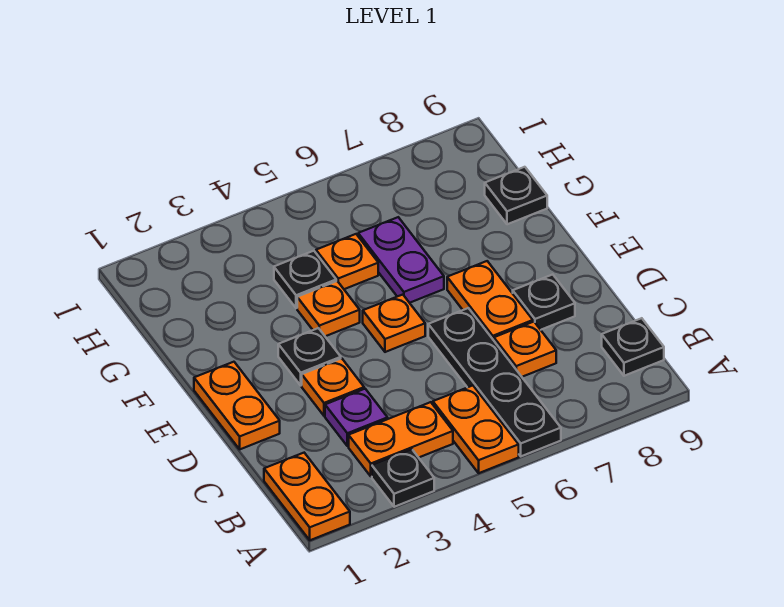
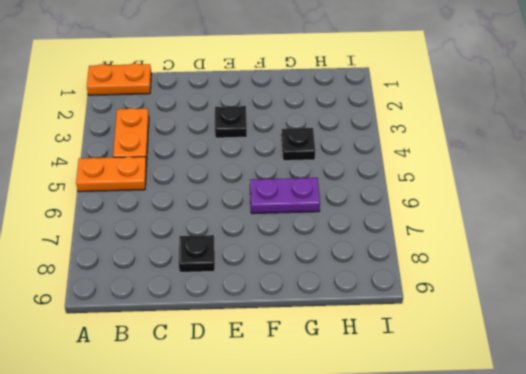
none -> black 1x1 plate [372,449,434,507]
none -> black 1x4 plate [428,308,561,456]
none -> black 1x1 plate [602,318,664,376]

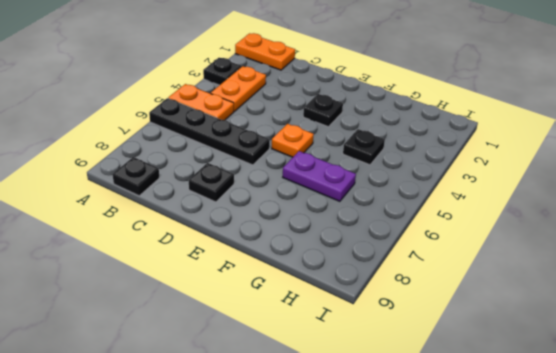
none -> purple 1x1 plate [325,389,388,446]
none -> orange 1x1 plate [494,322,556,377]
none -> orange 1x2 plate [194,362,280,449]

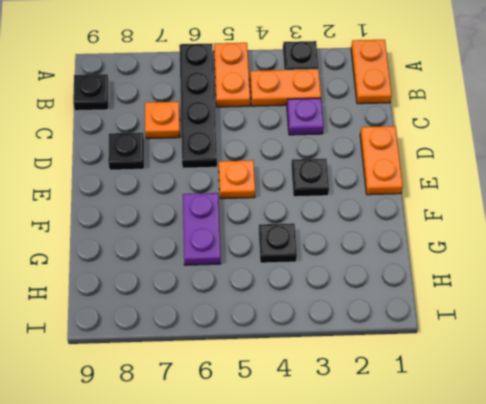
none -> orange 1x1 plate [302,358,364,416]
none -> orange 1x2 plate [447,261,533,340]
none -> orange 1x1 plate [297,281,360,336]

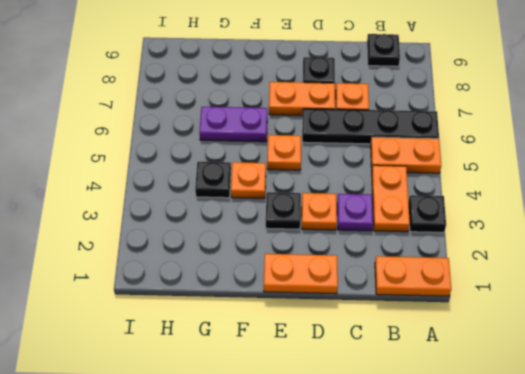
none -> orange 1x1 plate [316,234,378,289]
none -> black 1x1 plate [485,167,547,224]

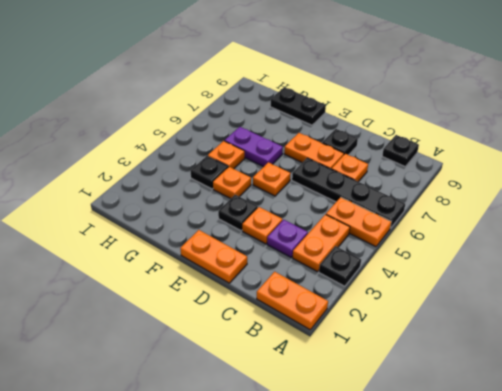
black 1x2 plate [270,87,326,125] -> black 1x1 plate [485,167,547,224]

